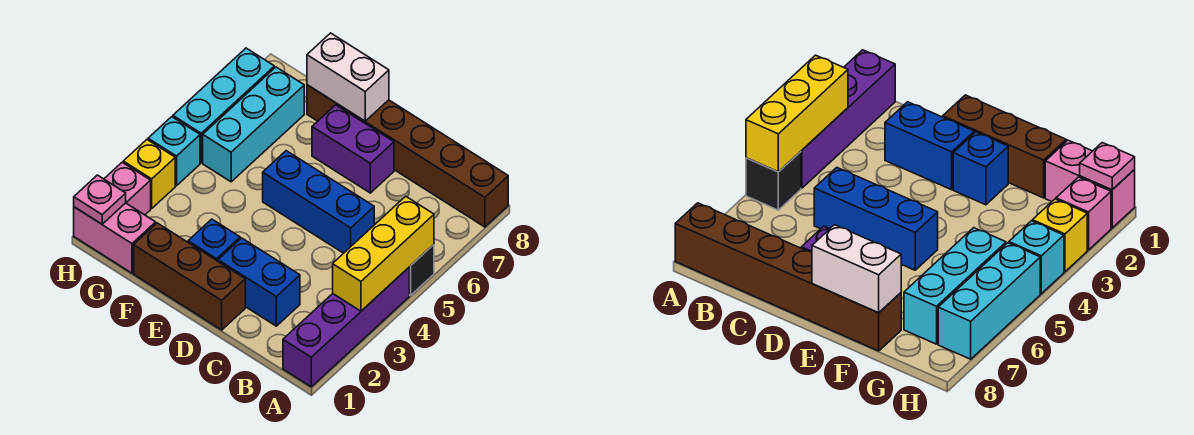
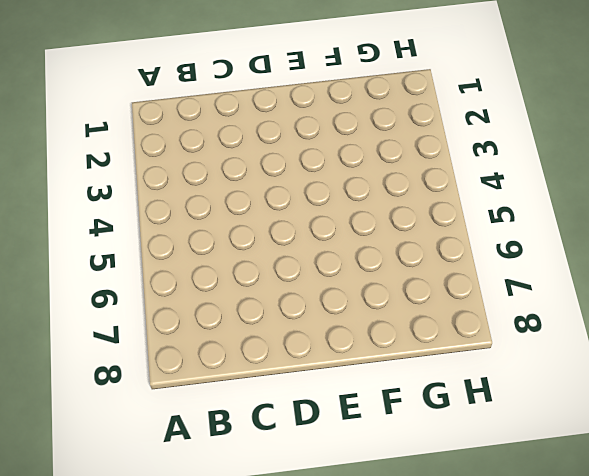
none -> purple 1x4 brick [283,268,409,387]
none -> black 1x1 brick [409,245,434,296]
none -> brown 1x6 brick [307,85,508,227]

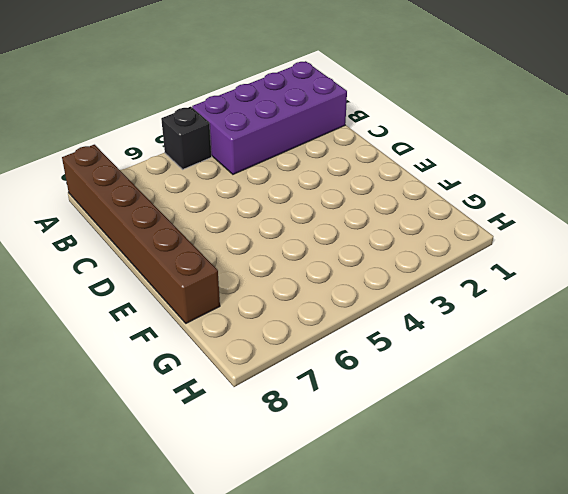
purple 2x4 brick [192,61,347,174] -> purple 1x4 brick [283,268,409,387]
none -> blue 1x2 brick [218,238,300,326]
none -> blue 1x3 brick [263,151,374,253]
none -> brown 1x3 brick [134,223,245,330]

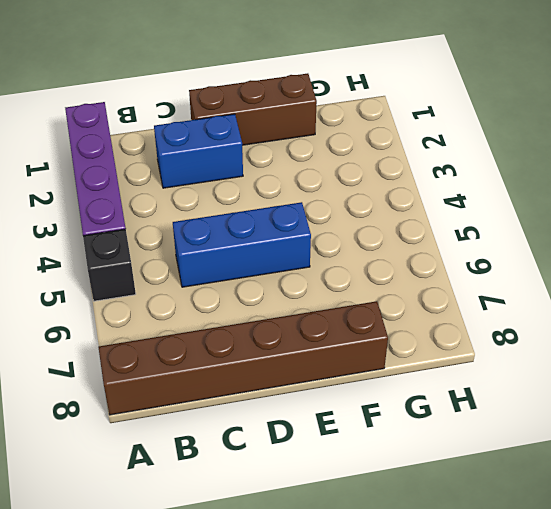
none -> purple 1x2 brick [312,105,394,193]
none -> blue 1x1 brick [188,219,240,261]
none -> pink 1x2 brick [74,203,156,273]

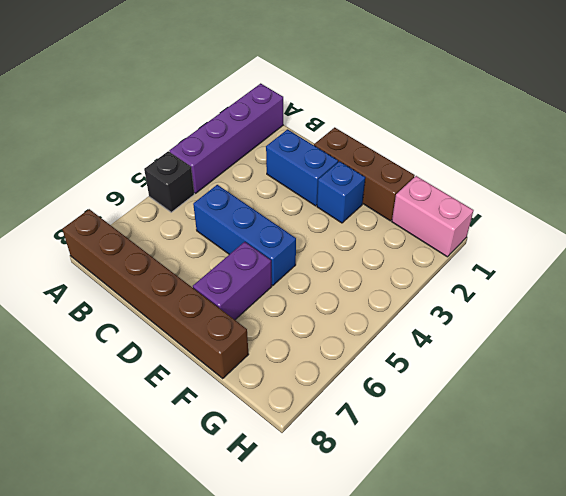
purple 1x2 brick [193,242,272,320] -> purple 1x2 brick turned to [312,105,394,193]
none -> cyan 1x3 brick [203,67,304,182]
none -> pink 1x1 brick [104,162,151,215]
none -> yellow 1x1 brick [123,140,175,208]

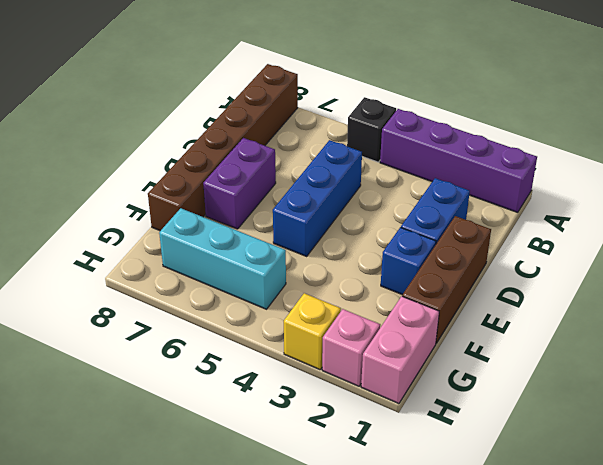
none -> cyan 1x1 brick [148,117,200,186]
none -> cyan 1x3 brick [173,48,274,163]
none -> yellow 1x3 brick [333,196,434,311]

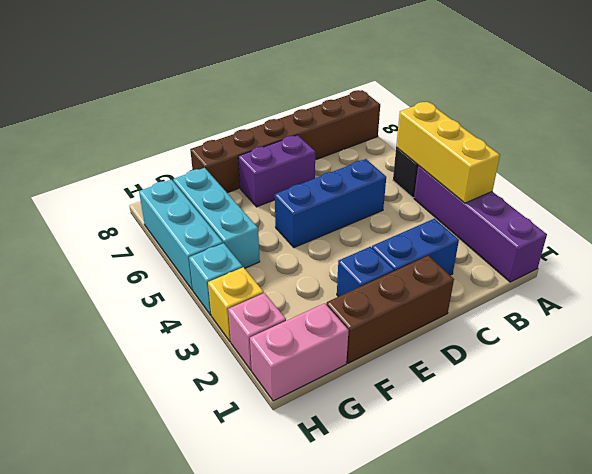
none -> white 1x2 brick [307,33,389,121]
none -> pink 1x1 plate [74,175,126,224]

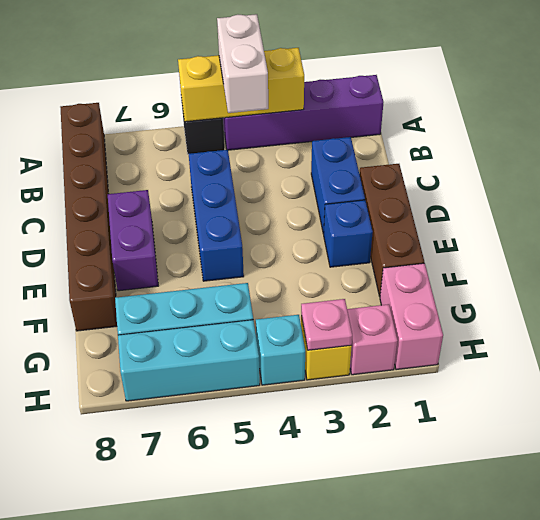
white 1x2 brick [217,14,268,113] -> white 1x2 brick moved to [307,33,389,121]
pink 1x1 plate [301,299,352,350] -> pink 1x1 plate moved to [74,175,126,224]

